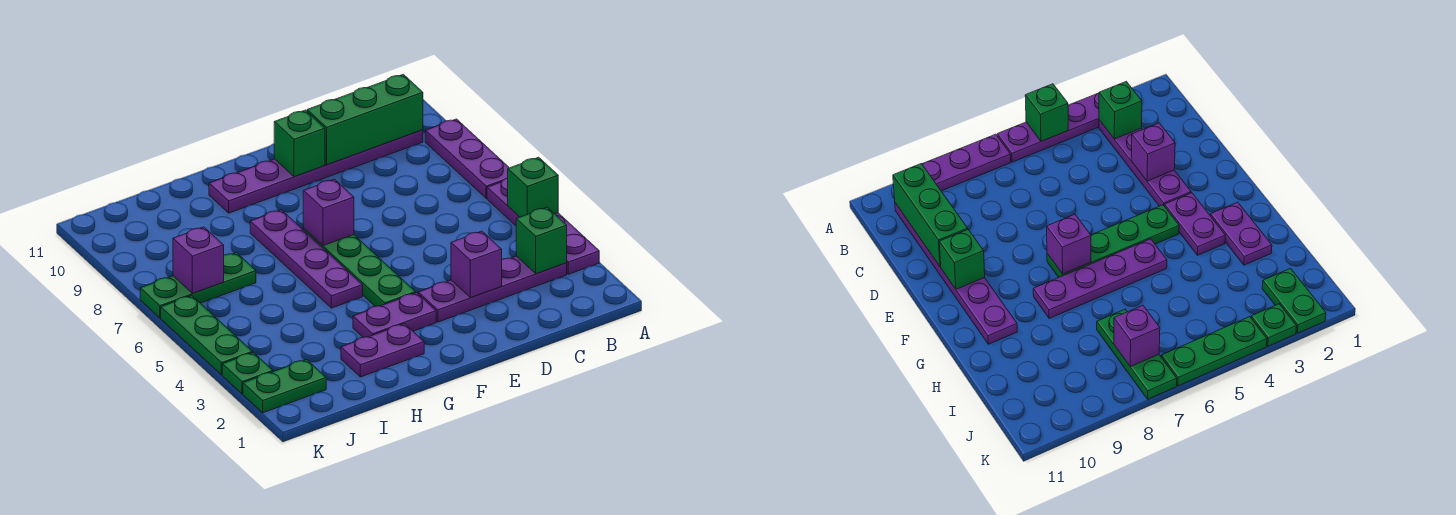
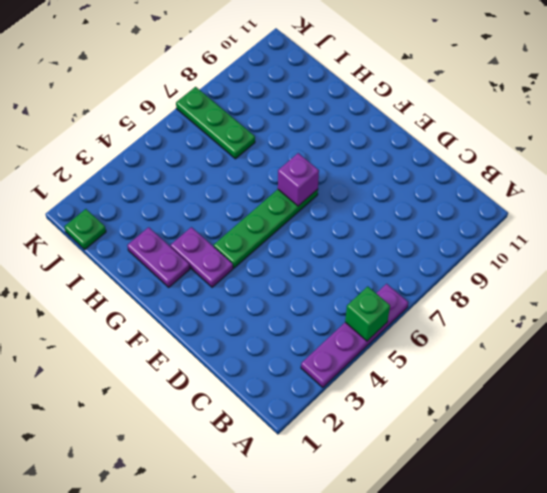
green 1x1 plate [64,209,106,249] -> green 1x1 plate moved to [222,353,273,394]
none -> purple 1x3 plate [425,119,509,198]
none -> purple 1x4 plate [418,256,567,322]
none -> purple 1x6 plate [209,130,423,213]

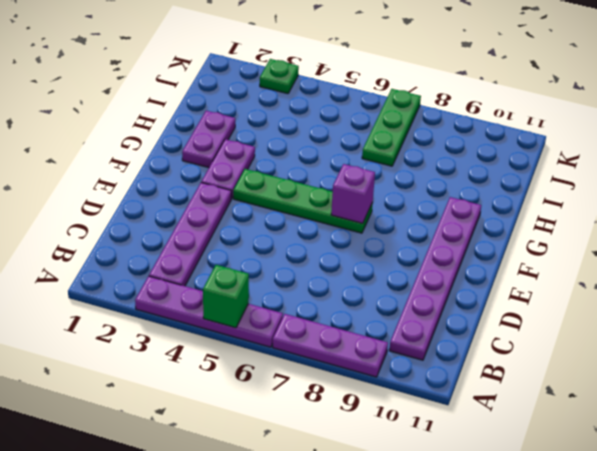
none -> purple 1x4 plate [250,210,363,308]
none -> green 1x2 plate [243,360,326,413]
none -> green 1x3 plate [161,296,253,375]

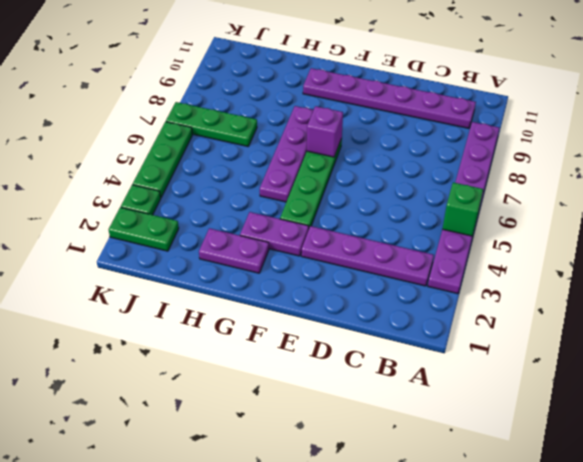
none -> green 1x1 brick [516,207,567,274]
none -> green 1x3 brick [307,74,423,165]
none -> purple 1x1 brick [451,231,502,298]

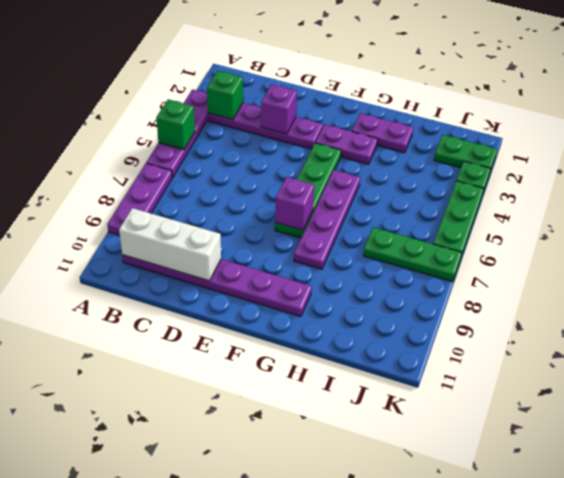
white 1x3 brick [119,208,221,281] -> green 1x3 brick [307,74,423,165]
none -> green 1x1 brick [274,110,325,177]
none -> purple 1x1 brick [173,227,224,293]

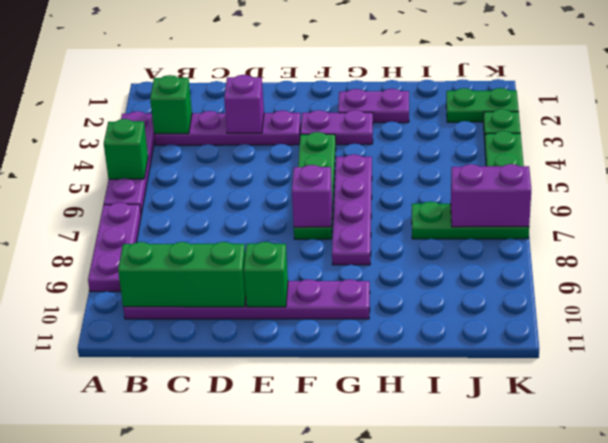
purple 1x2 brick [451,164,531,227] -> purple 1x1 brick [173,227,224,293]

